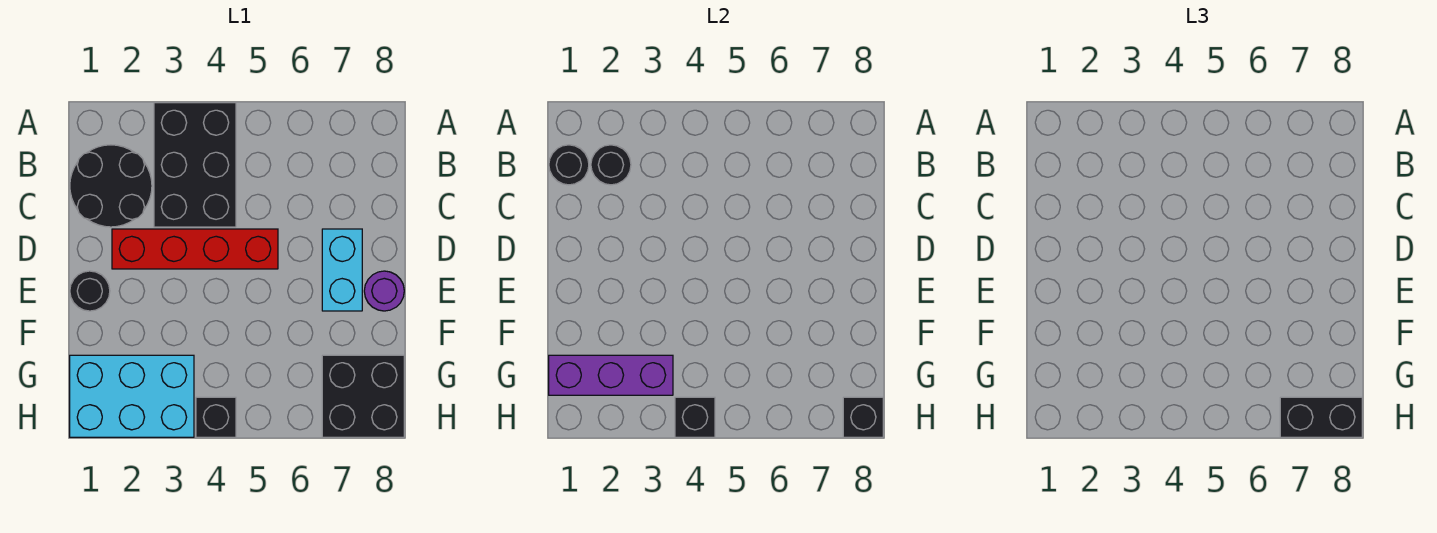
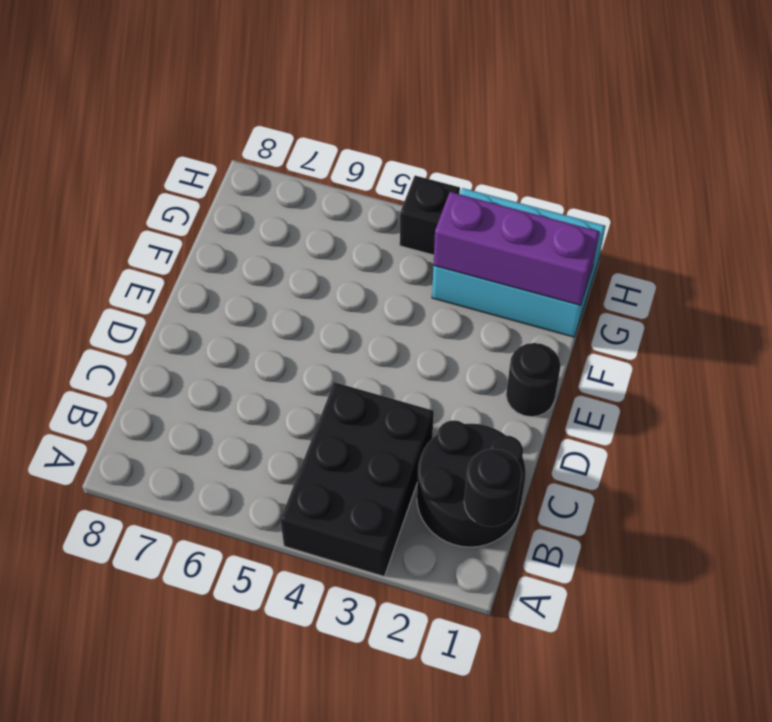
none -> red 1x4 brick [112,229,278,269]
none -> cyan 1x2 brick [322,229,362,311]
none -> purple 1x1 round brick [364,271,404,311]

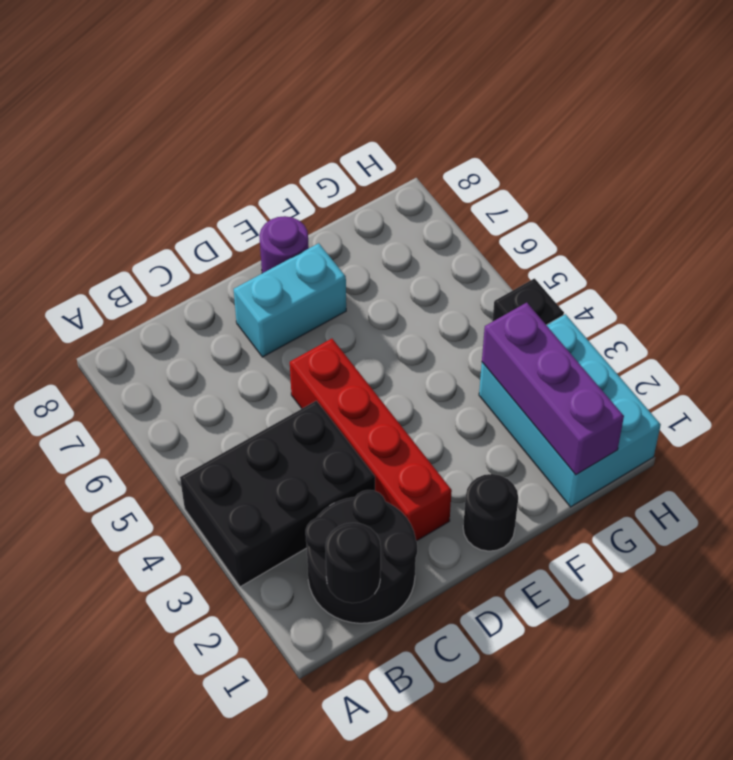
none -> black 2x2 brick [322,355,404,437]
none -> black 1x1 round brick [591,145,631,185]
none -> black 1x1 brick [675,397,715,437]

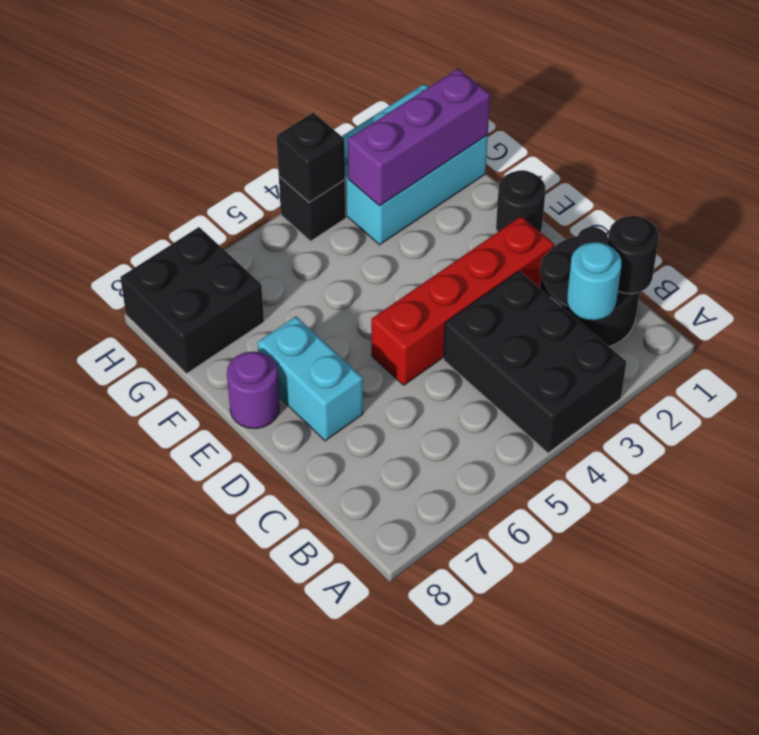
cyan 1x1 round brick [567,242,621,320] -> black 1x1 round brick [591,145,631,185]
none -> black 1x1 brick [843,397,883,437]
none -> black 1x2 brick [1280,397,1362,437]

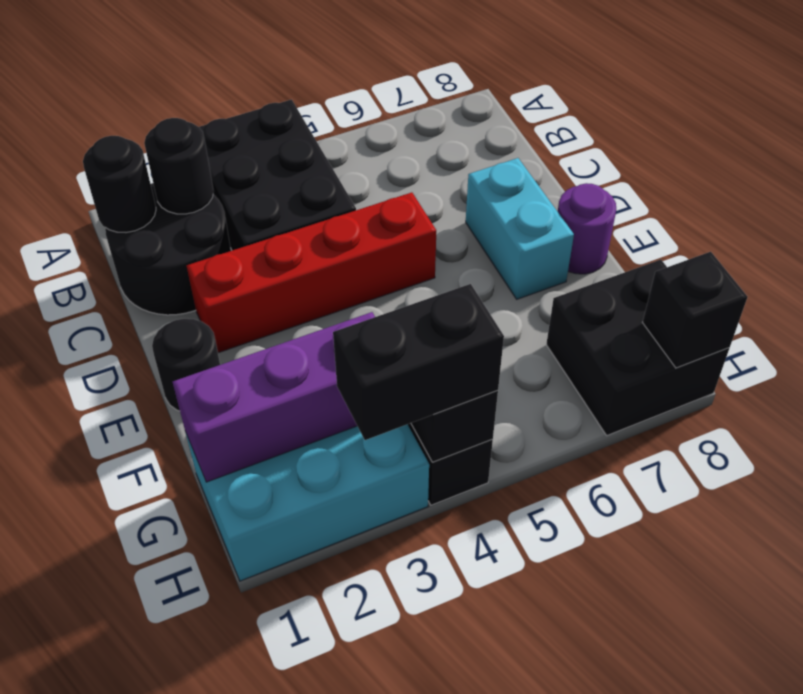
black 1x2 brick [333,284,504,440] -> black 1x2 brick moved to [1280,397,1362,437]

